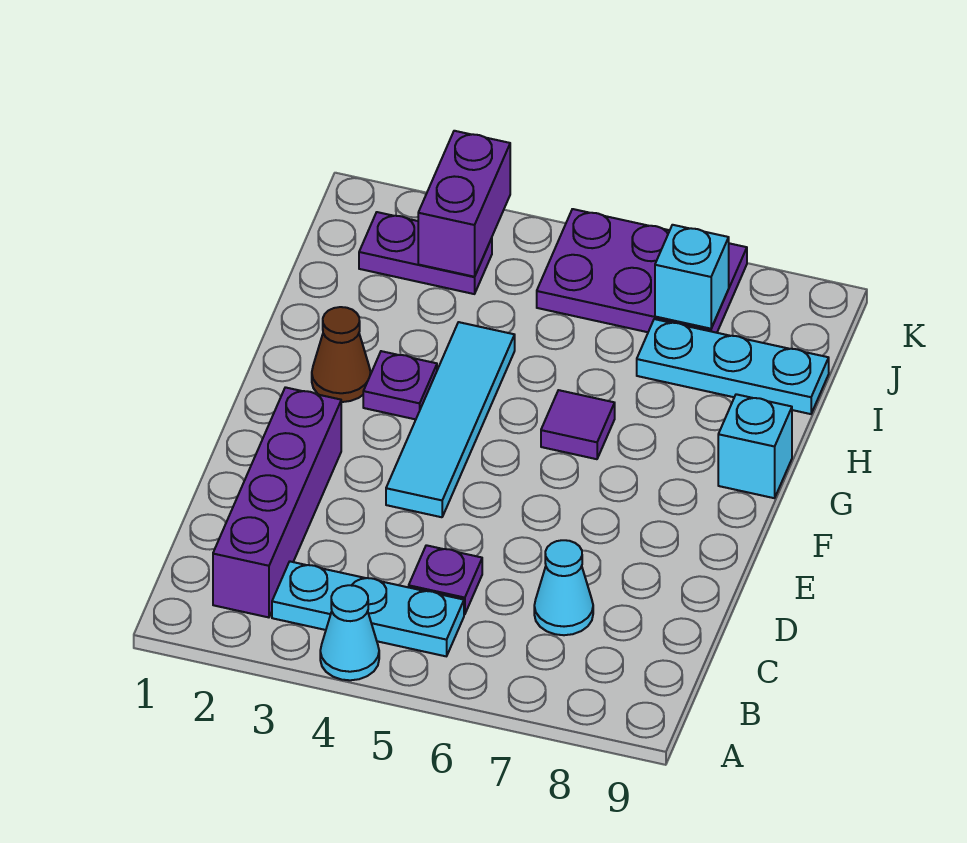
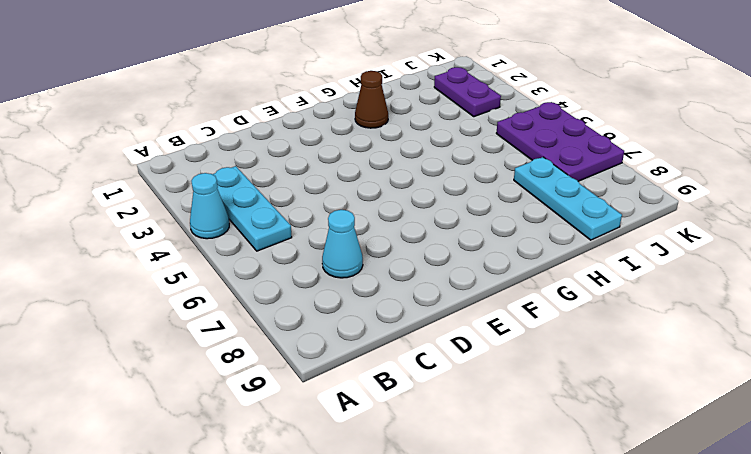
none -> purple 1x4 brick [213,387,341,617]
none -> purple 1x1 plate [409,545,482,614]
none -> cyan 1x4 tile [386,322,515,517]

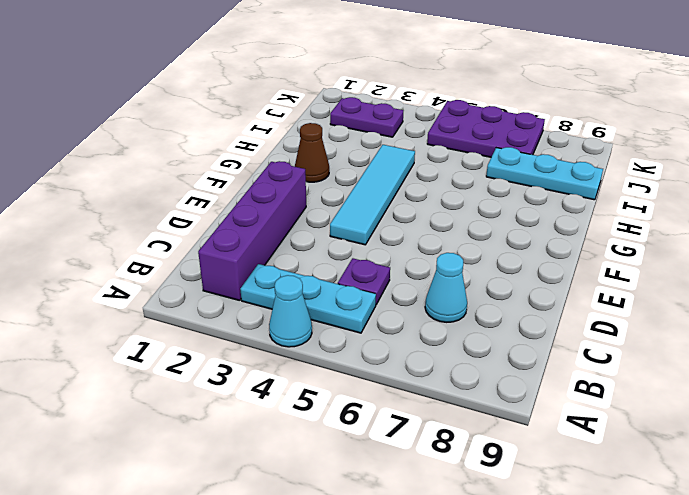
none -> purple 1x1 plate [363,351,437,419]
none -> purple 1x1 tile [541,390,615,459]
none -> cyan 1x1 brick [718,394,792,498]

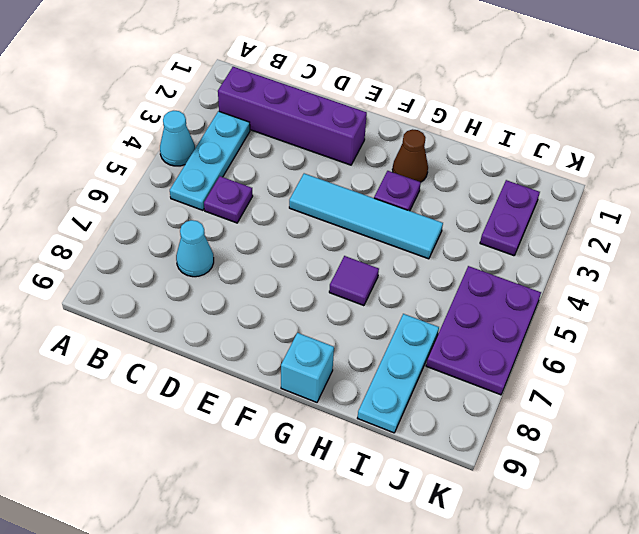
none -> purple 1x2 brick [418,131,510,277]
none -> cyan 1x1 brick [655,225,729,329]

